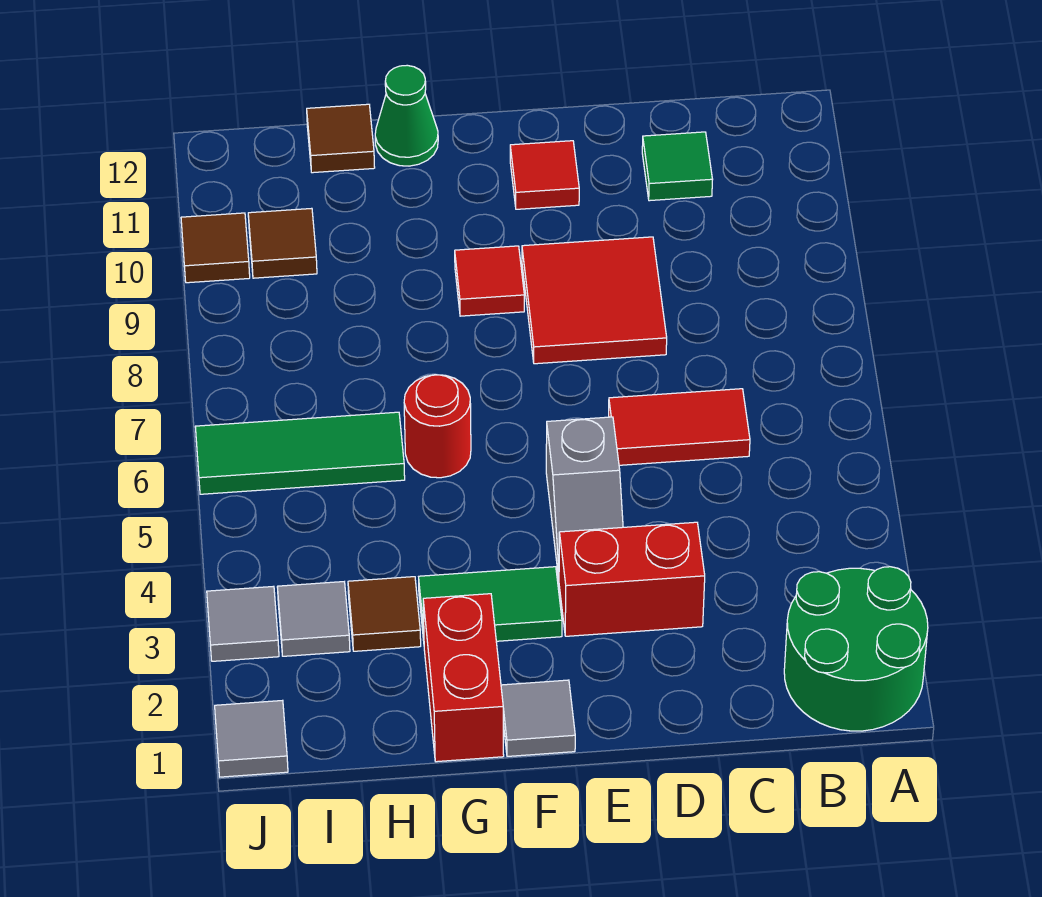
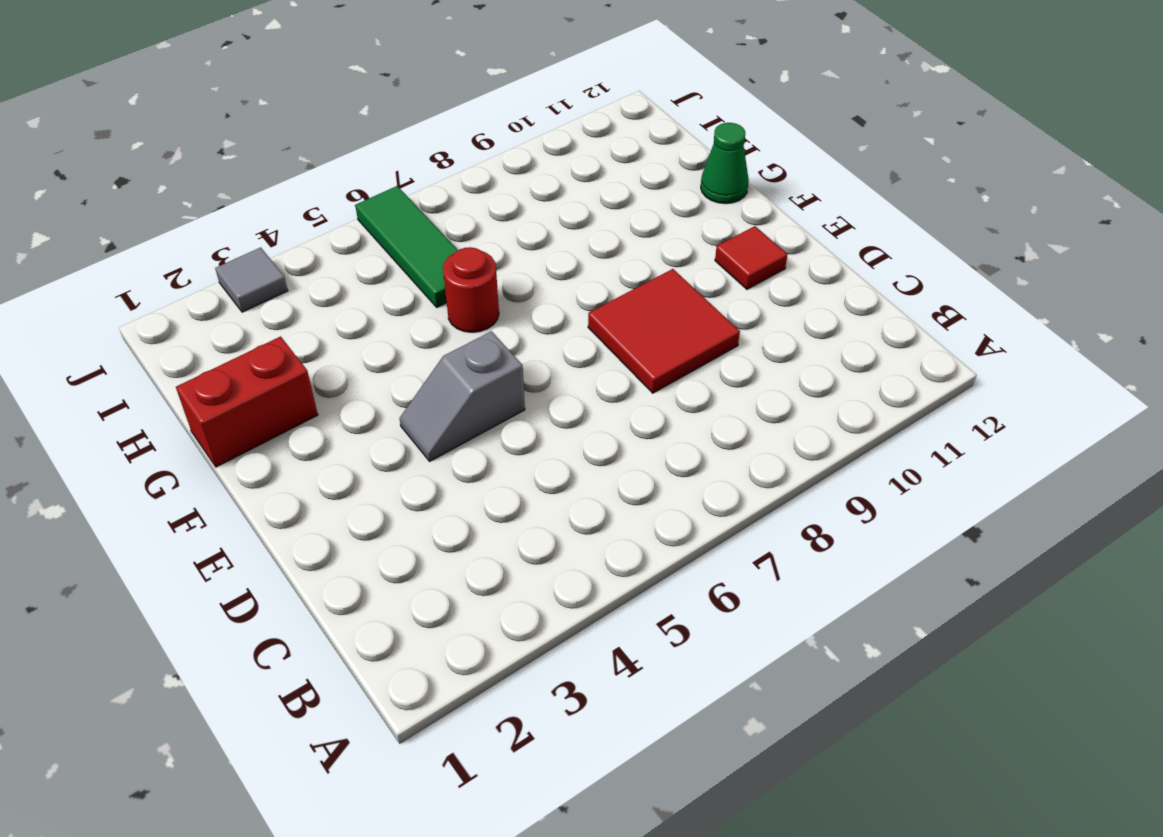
none -> green 2x2 round brick [784,567,928,731]
none -> red 1x2 tile [609,389,750,465]
none -> green 1x1 tile [642,132,713,201]

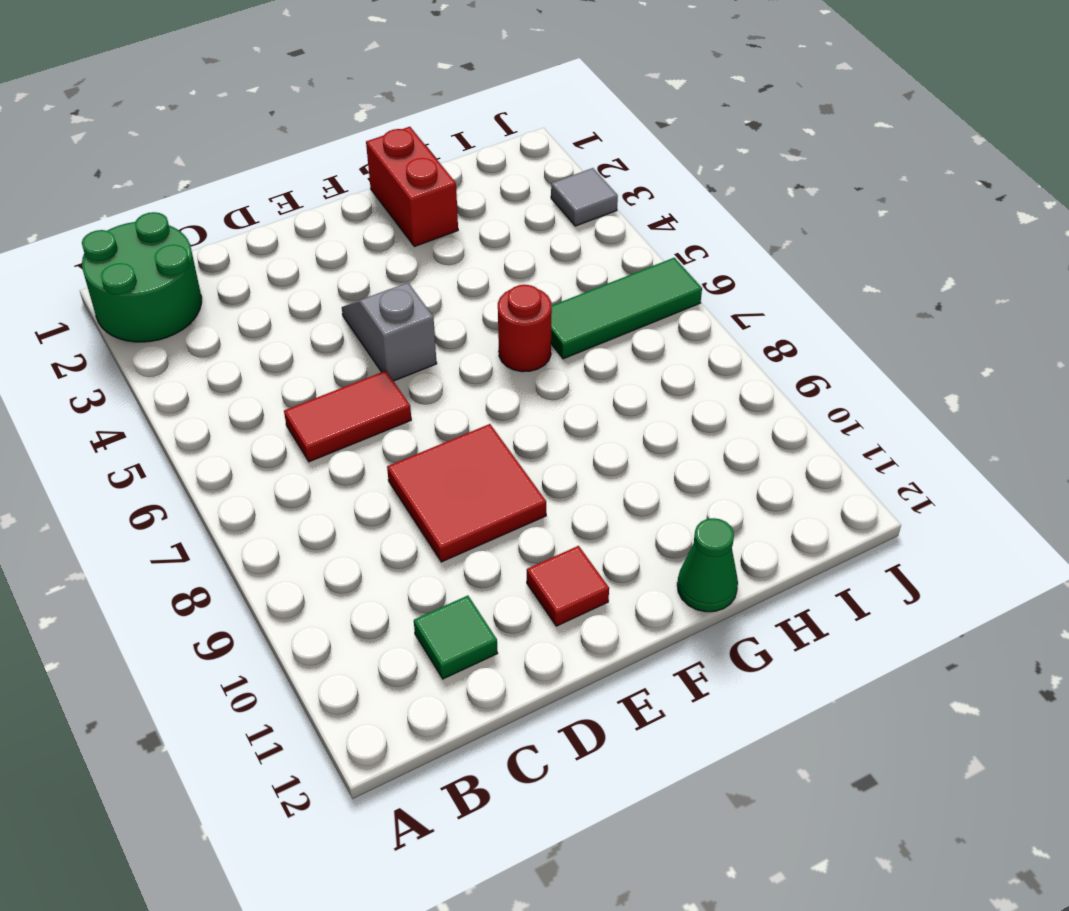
none -> red 1x2 brick [559,522,705,636]
none -> grey 1x1 tile [501,680,575,756]
none -> green 1x2 tile [419,567,562,641]

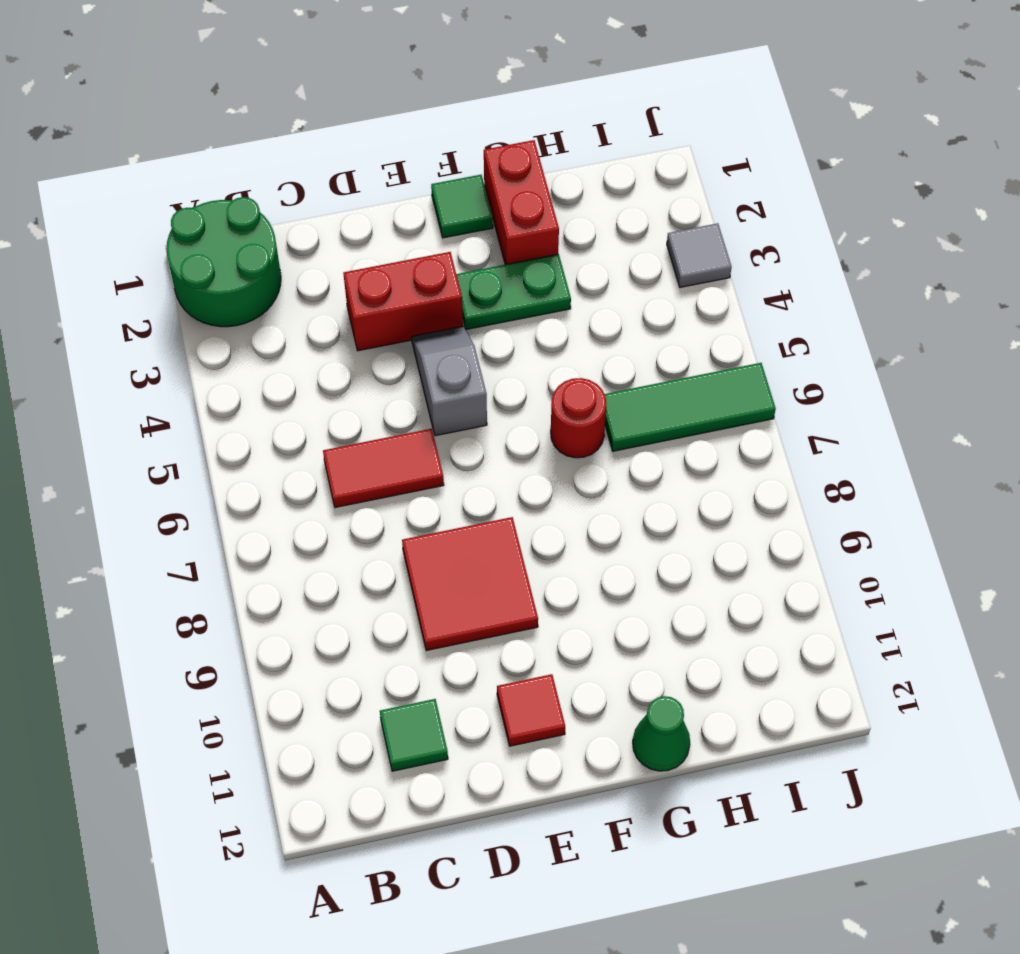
green 1x1 tile [431,175,493,238] -> grey 1x1 tile [501,680,575,756]
green 1x2 plate [456,254,571,329] -> green 1x2 tile [419,567,562,641]
none -> red 1x1 tile [455,246,524,316]
none -> brown 1x1 tile [348,577,421,651]
none -> brown 1x1 tile [307,104,375,173]

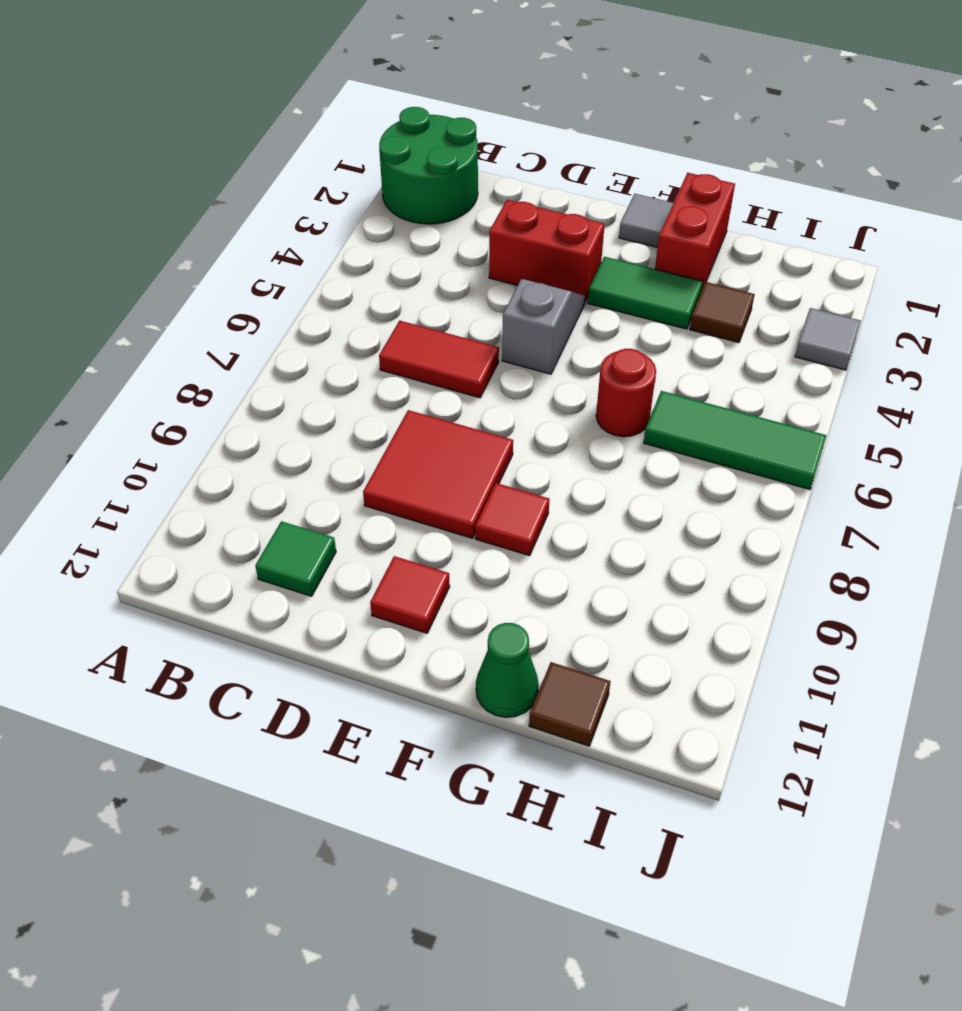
none -> grey 1x1 tile [277,582,350,656]
none -> brown 1x1 tile [248,208,317,278]
none -> grey 1x1 tile [215,700,288,777]

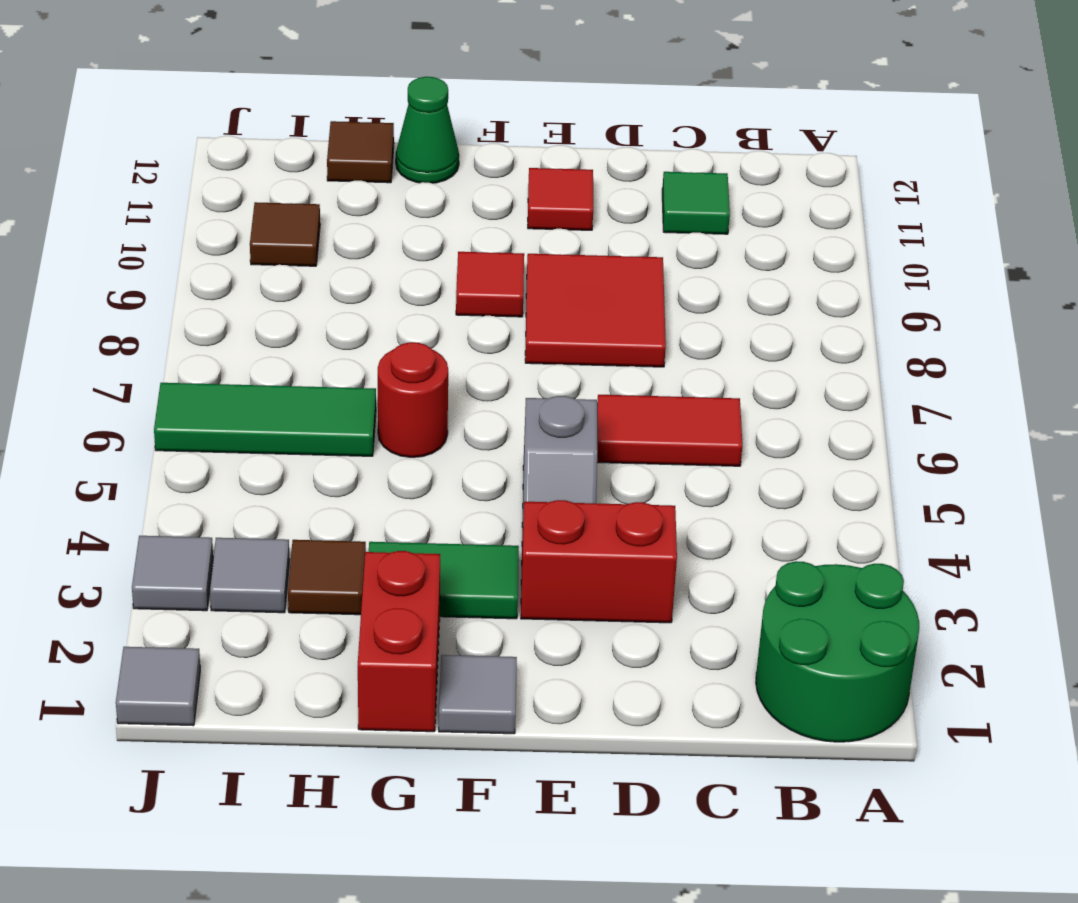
none -> brown 1x1 tile [181,213,250,283]

